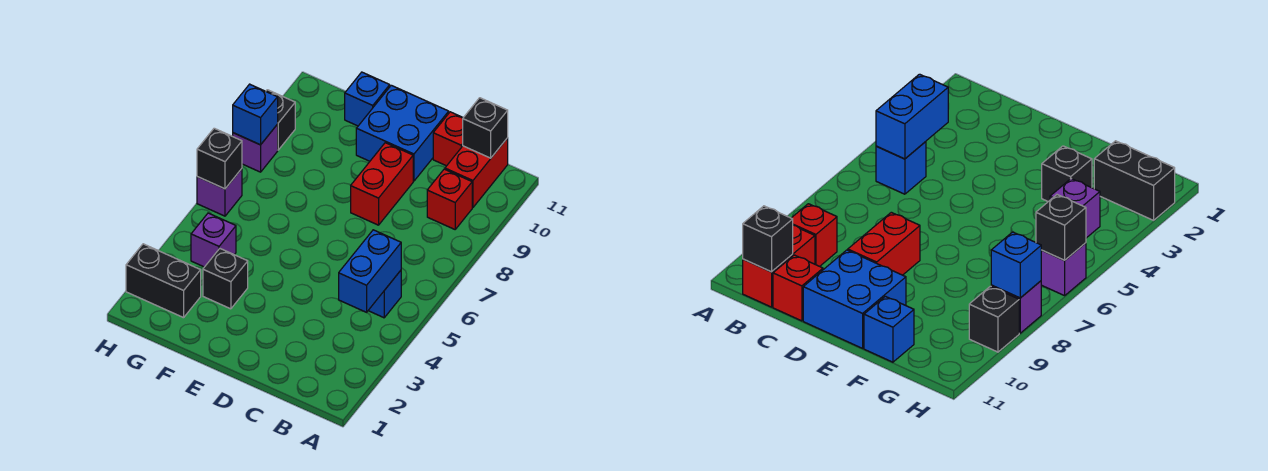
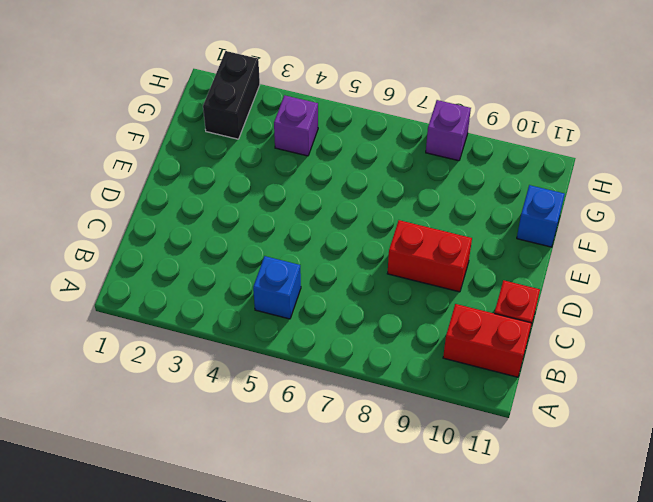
none -> red 1x1 brick [427,169,472,229]
none -> blue 2x2 brick [356,85,449,181]
none -> black 1x1 brick [203,249,248,309]

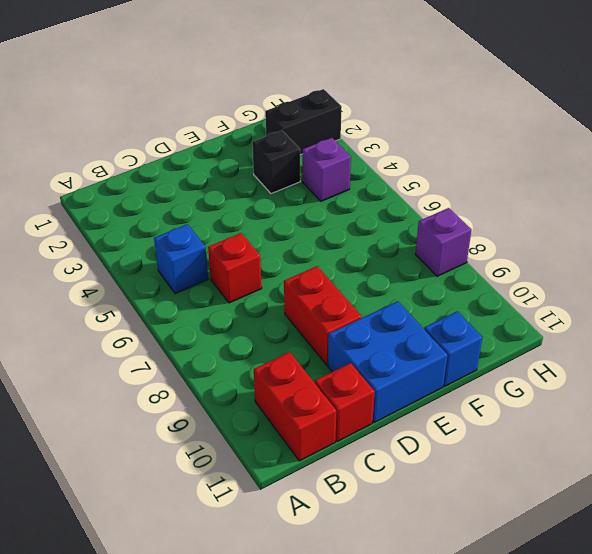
red 1x1 brick [208,233,262,303] -> red 1x1 brick moved to [427,169,472,229]
none -> purple 1x1 brick [197,169,242,216]
none -> black 1x1 brick [266,90,295,150]
none -> blue 1x2 brick [339,230,401,312]

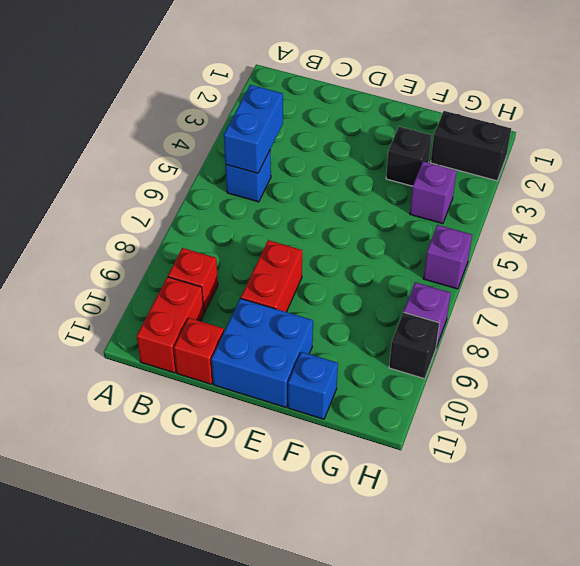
none -> black 1x1 brick [463,98,508,158]
none -> black 1x1 brick [197,128,242,189]
none -> blue 1x1 brick [233,84,278,145]

